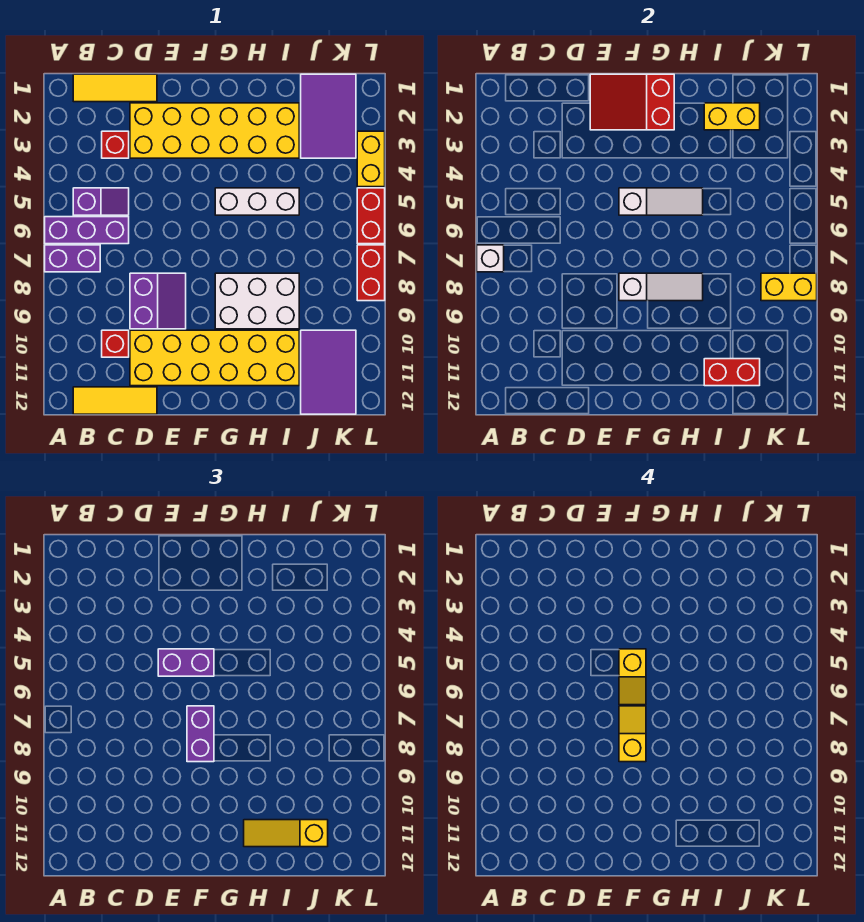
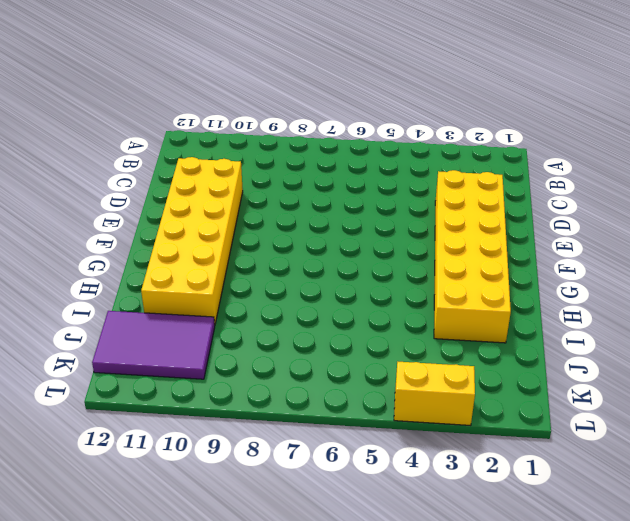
none -> purple 1x3 brick [45,217,129,244]
none -> purple 1x2 brick [45,245,100,272]
none -> yellow 1x3 tile [73,74,157,102]

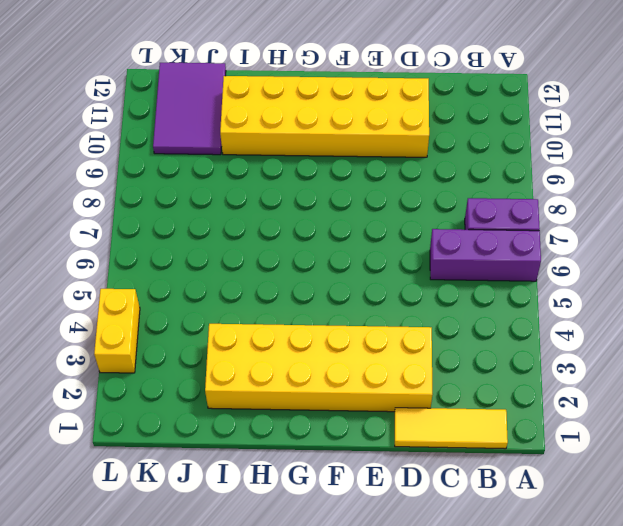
none -> purple 1x2 slope [73,188,129,215]
none -> yellow 1x3 tile [73,387,157,414]
none -> red 1x1 brick [102,131,129,158]

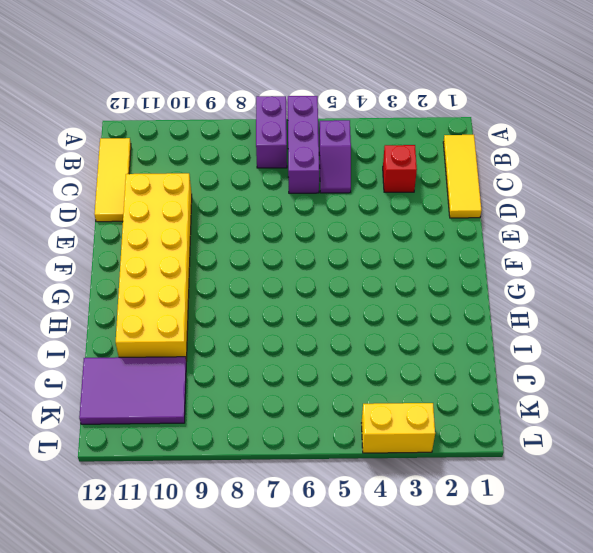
none -> red 1x1 brick [102,330,129,357]
none -> yellow 2x6 brick [130,103,299,158]
none -> purple 2x2 slope [130,273,186,329]

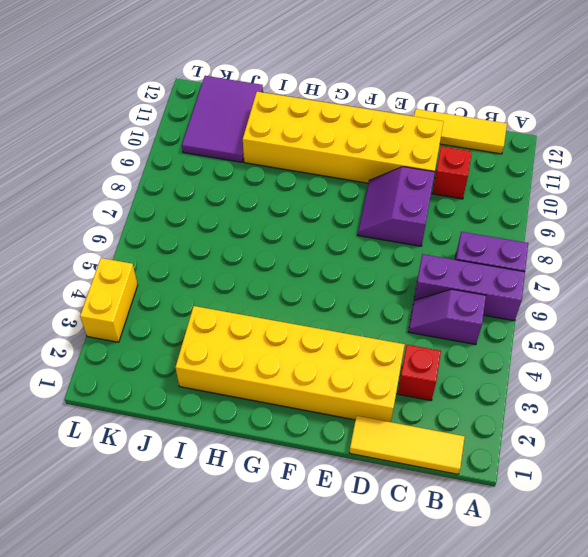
none -> white 1x3 brick [215,188,299,215]
none -> white 2x3 brick [215,273,299,329]
none -> purple 2x3 tile [301,74,356,158]

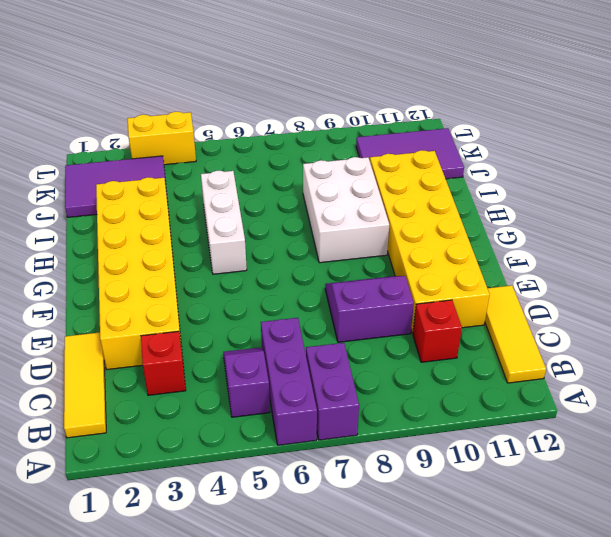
none -> red 1x2 brick [357,188,385,244]
none -> red 1x2 brick [357,245,385,301]
none -> white 1x1 brick [477,245,504,272]

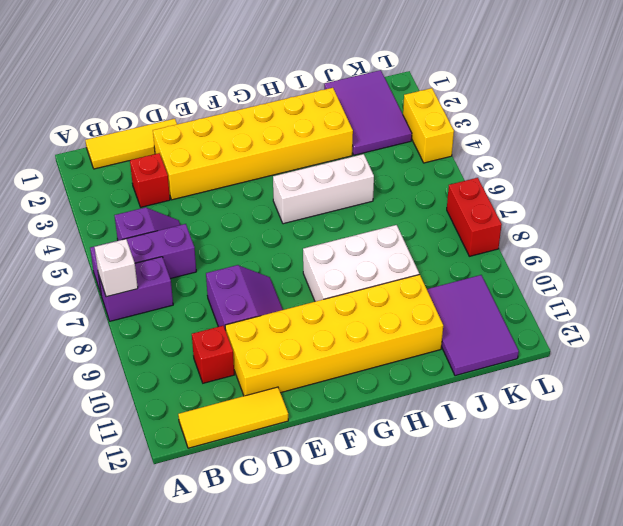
none -> red 1x2 brick [357,188,385,244]
none -> red 2x3 slope [590,74,674,130]
none -> white 1x3 slope [619,188,703,215]

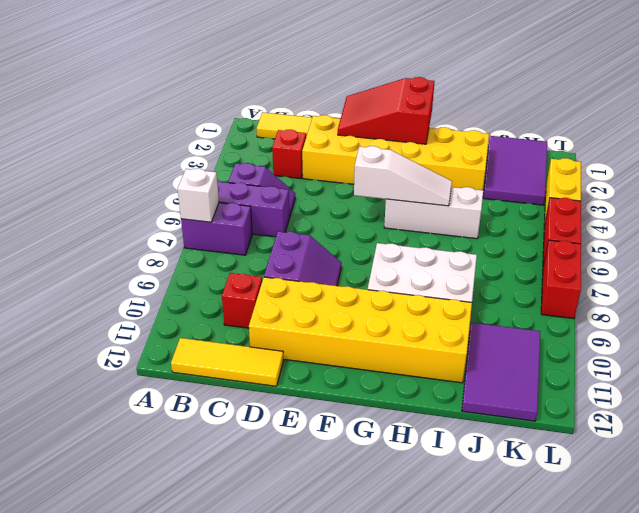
none -> white 1x3 slope [619,273,703,301]
none -> yellow 1x2 brick [704,103,760,130]
none -> red 1x2 brick [704,359,760,386]

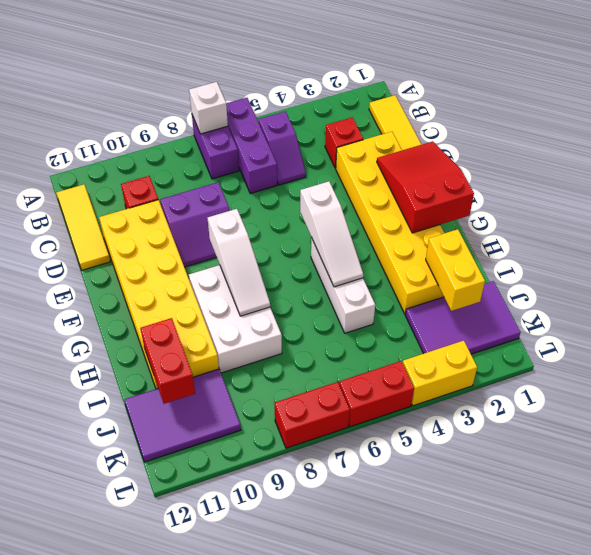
none -> yellow 1x2 brick [761,273,817,301]
none -> purple 1x2 brick [158,649,214,676]
none -> purple 1x2 brick [187,706,214,762]

